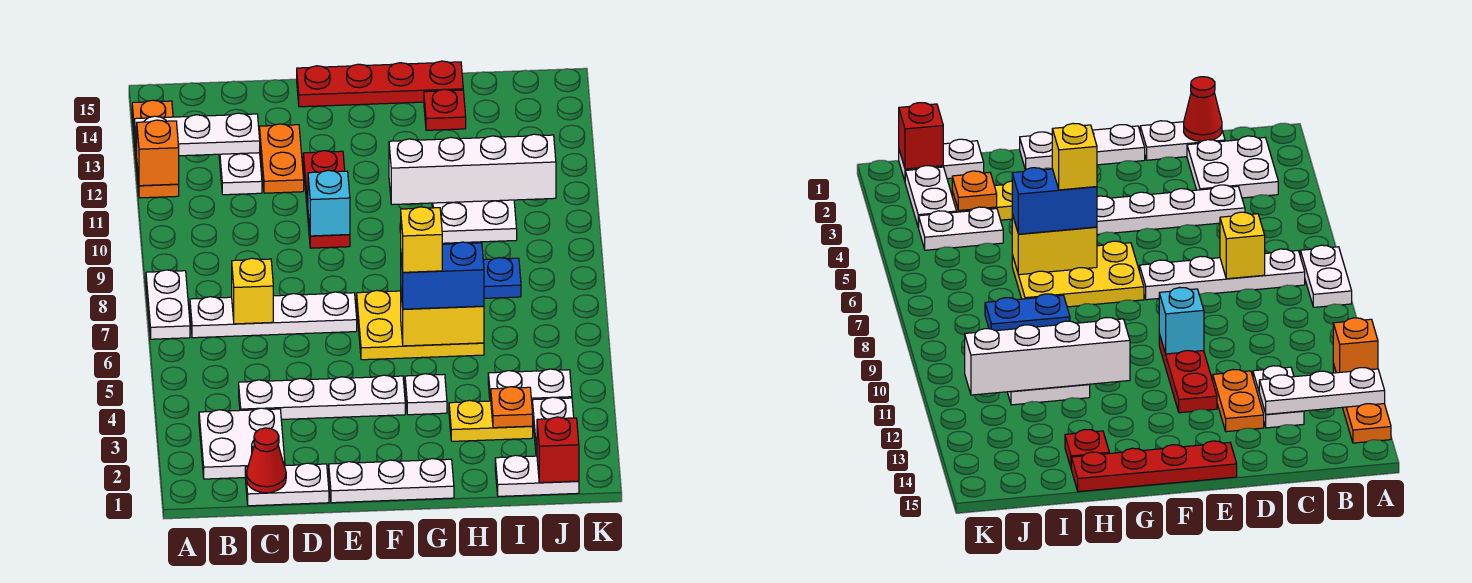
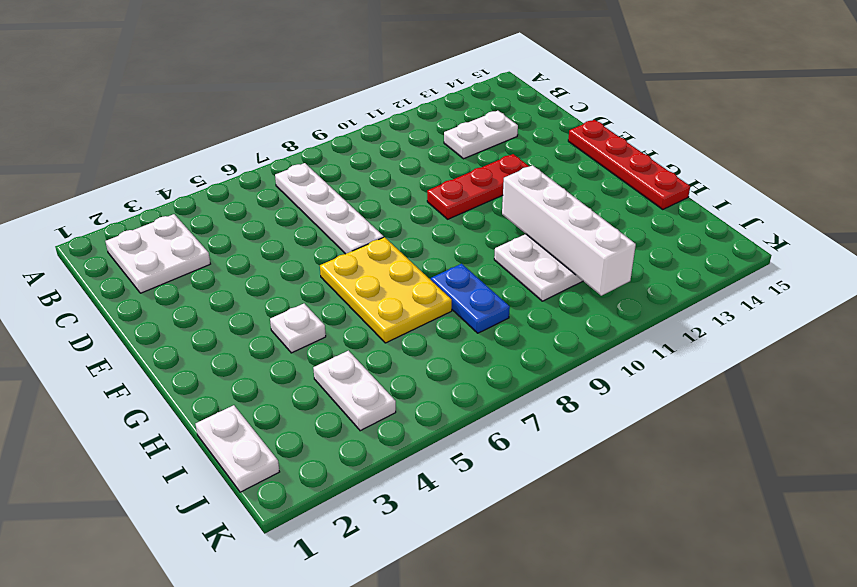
none -> white 1x2 plate [146,270,190,339]
none -> orange 1x3 plate [132,100,179,198]
none -> white 1x2 plate [245,463,329,506]
none -> white 1x4 plate [239,375,405,419]

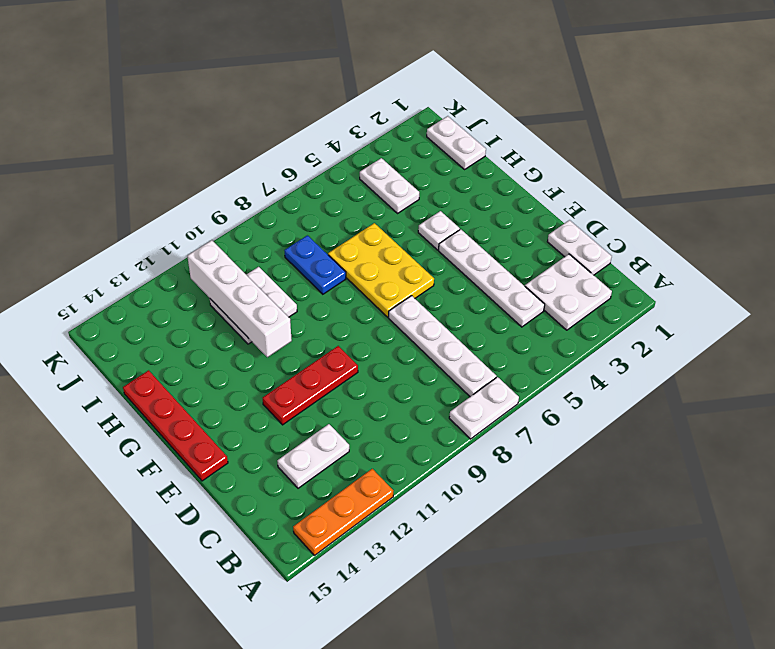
none -> orange 1x2 plate [259,124,304,193]
none -> white 1x3 plate [329,459,454,503]
none -> yellow 1x2 plate [449,400,533,441]
none -> red 1x1 plate [424,89,466,130]

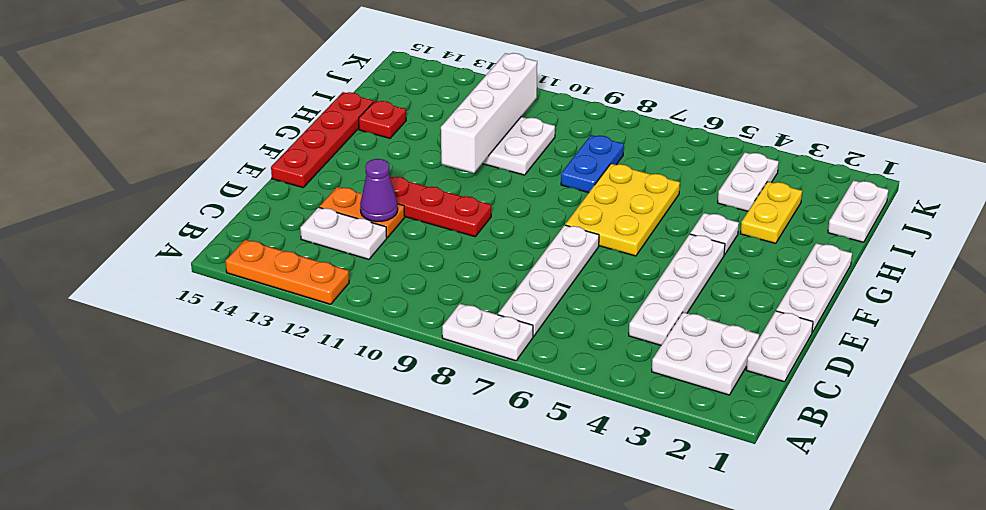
purple 1x1 cone [360,159,398,222] -> none
none -> white 1x2 plate [532,397,574,456]
none -> orange 1x1 brick [136,120,179,186]
none -> white 1x3 plate [135,113,260,156]
none -> red 1x1 cone [247,428,286,493]

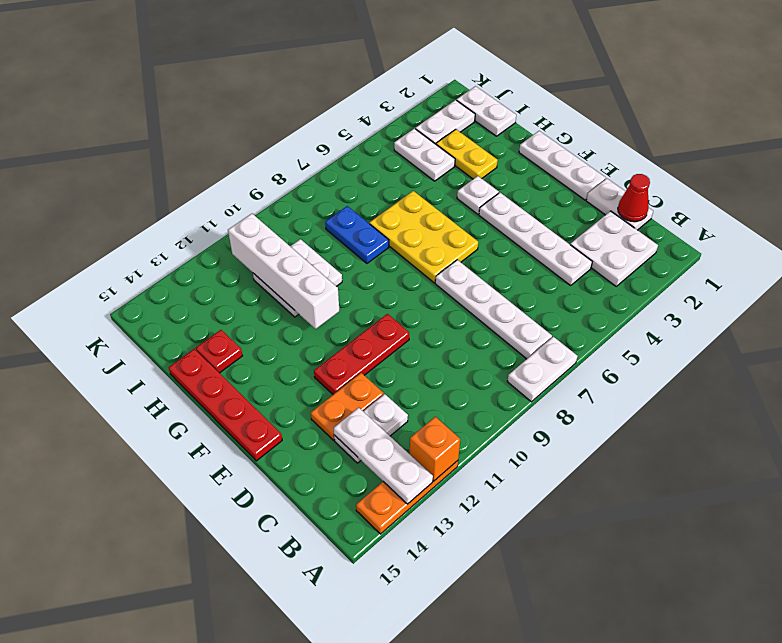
none -> yellow 1x1 brick [232,258,273,324]
none -> cyan 1x1 brick [308,170,350,236]
none -> yellow 1x2 brick [401,294,484,346]
none -> orange 1x1 plate [491,387,533,428]

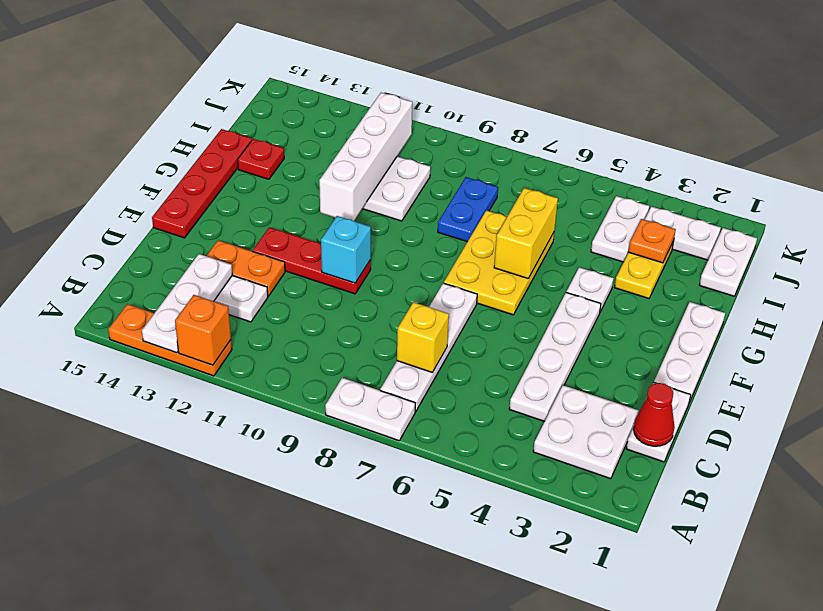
none -> red 1x1 brick [537,417,579,483]
none -> blue 1x2 brick [401,242,484,309]
none -> yellow 1x1 brick [401,207,442,272]

